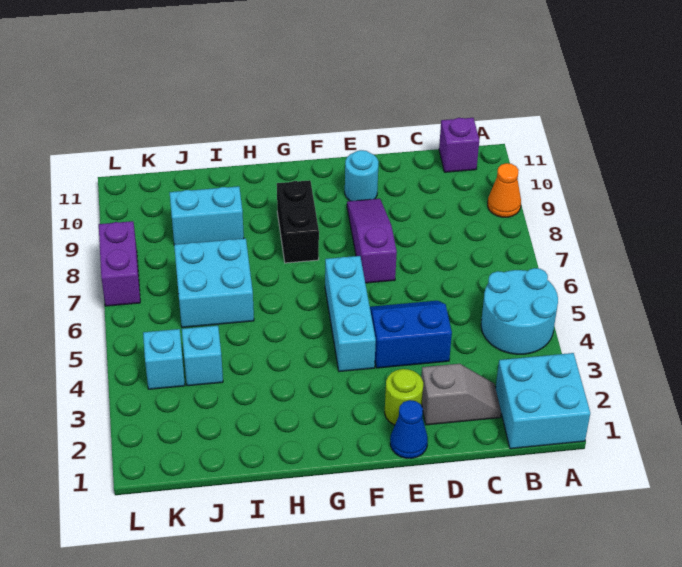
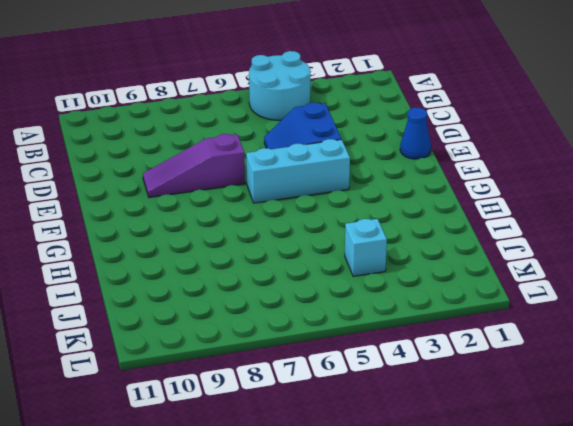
none -> cyan 2x2 brick [496,353,590,449]
none -> orange 1x1 cone [488,163,521,217]
none -> purple 1x1 brick [439,118,479,172]

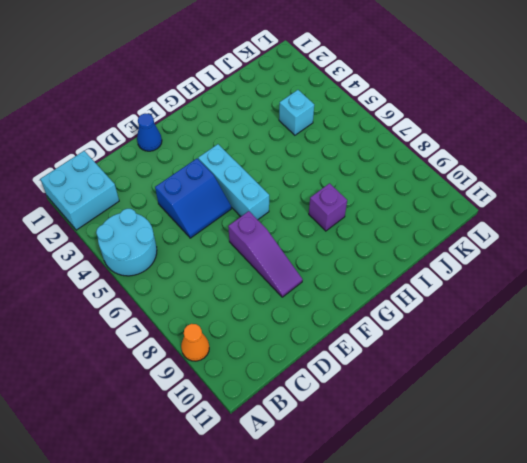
purple 1x1 brick [309,183,347,231] -> purple 1x1 brick moved to [439,118,479,172]
none -> grey 1x2 slope [421,364,501,425]
none -> lime 1x1 round brick [385,369,423,425]
none -> cyan 1x1 round brick [345,150,379,201]

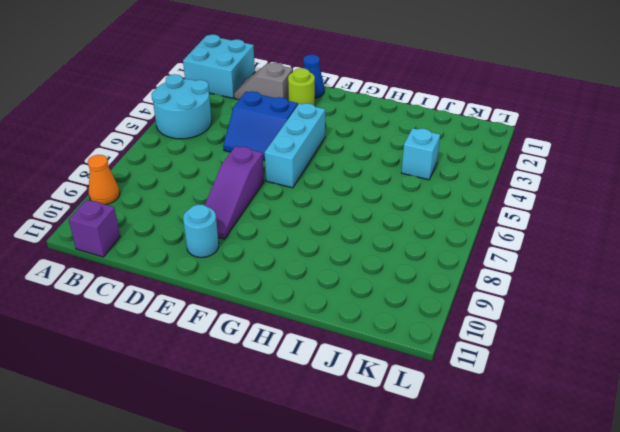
none -> black 1x2 brick [277,180,319,263]
none -> cyan 2x2 brick [174,238,254,327]
none -> cyan 1x2 brick [170,186,244,245]

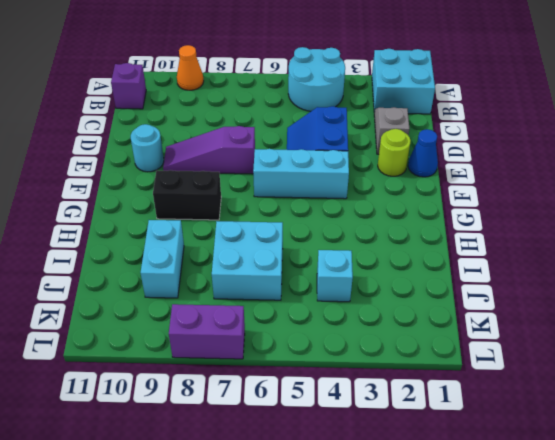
none -> cyan 1x1 brick [143,329,185,389]

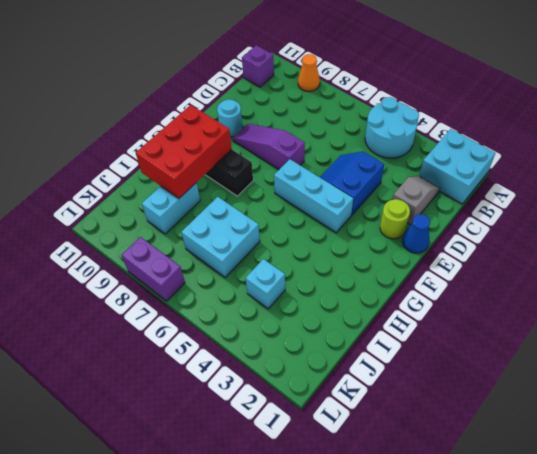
red 2x3 brick [136,105,232,198] -> none
none -> cyan 1x1 brick [143,329,185,389]

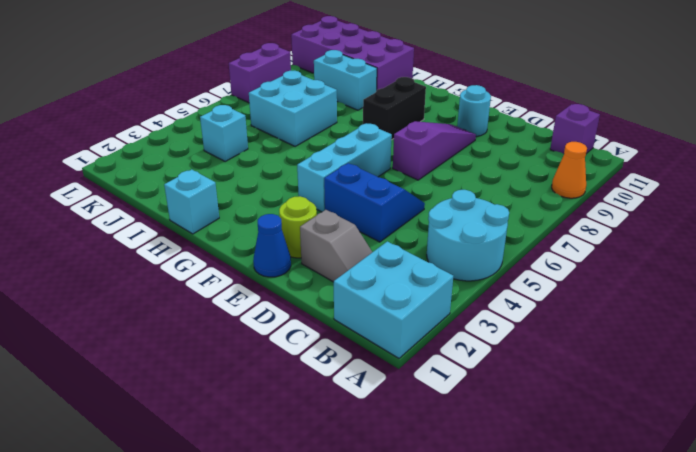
cyan 1x1 brick [164,169,219,234] -> cyan 1x1 brick moved to [143,329,185,389]
purple 2x4 brick [291,16,414,90] -> none

